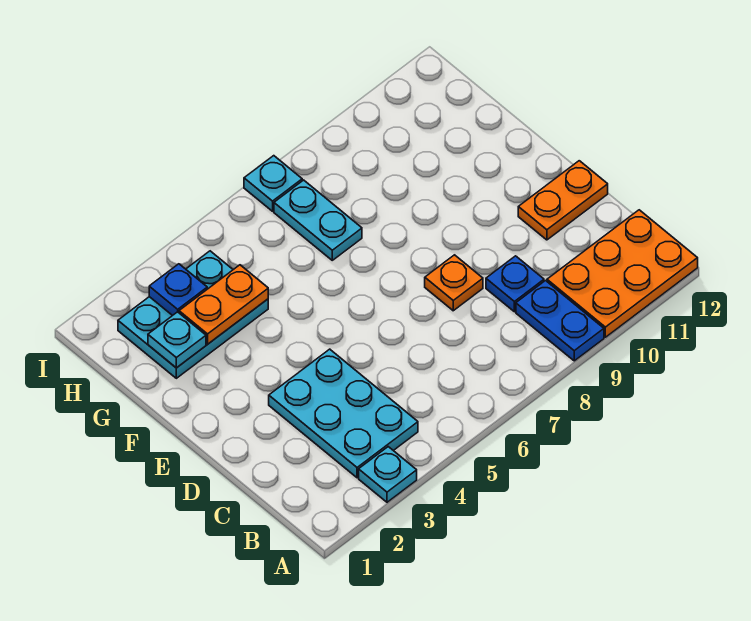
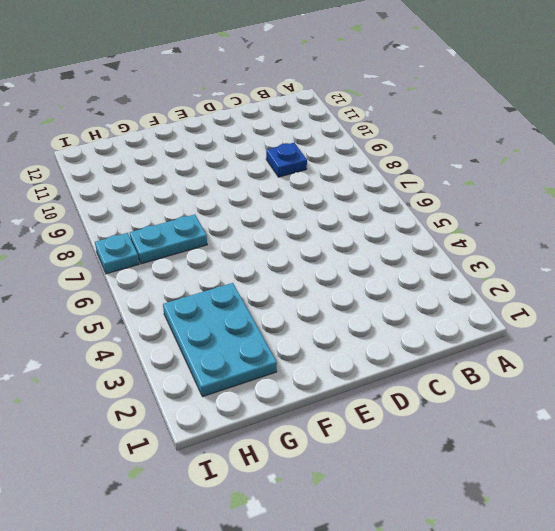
none -> cyan 1x1 plate [359,447,417,502]
none -> blue 1x2 plate [516,281,604,361]
none -> orange 2x3 plate [547,210,698,337]

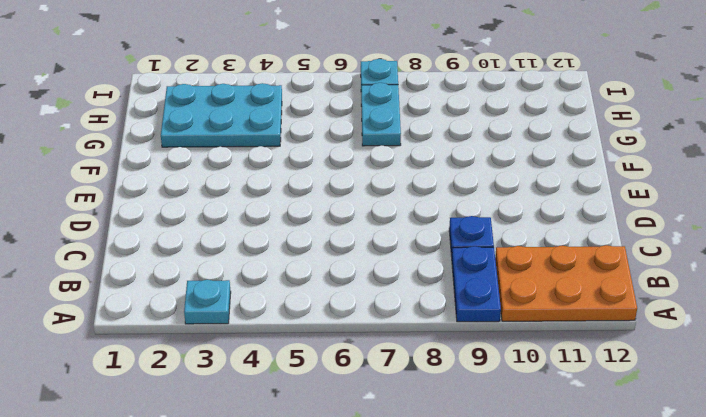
none -> cyan 2x3 plate [269,349,418,478]
none -> orange 1x1 plate [425,255,483,311]
none -> orange 1x2 plate [518,161,608,240]

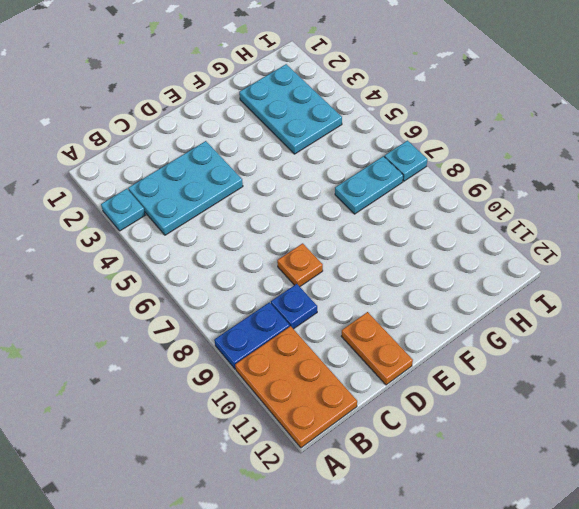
none -> cyan 1x1 plate [148,312,206,368]
none -> orange 1x2 plate [179,265,268,344]
none -> blue 1x1 plate [149,264,207,316]

